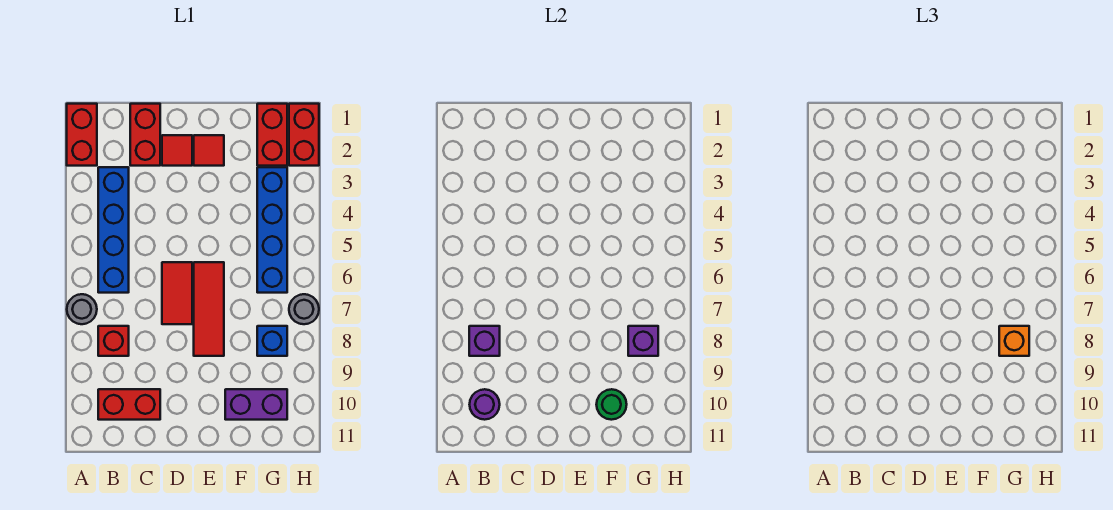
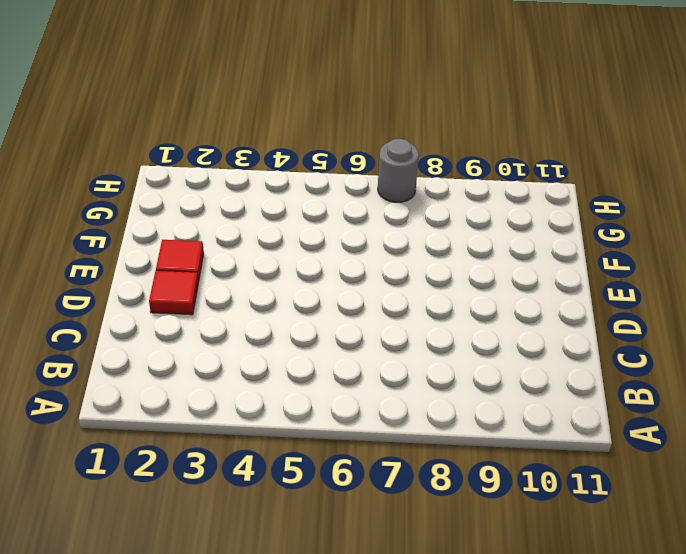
none -> red 1x2 brick [67,104,97,166]
none -> grey 1x1 round brick [67,294,97,324]
none -> blue 1x4 brick [98,167,129,293]

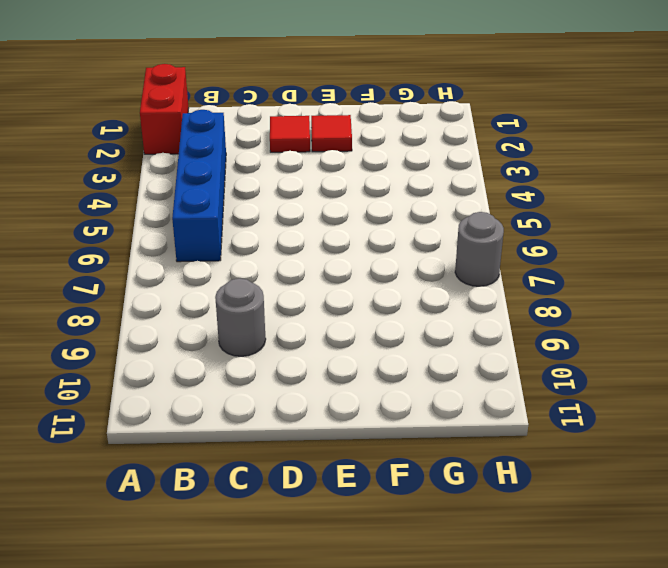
grey 1x1 round brick [215,278,266,356] -> grey 1x1 round brick moved to [67,294,97,324]
none -> red 1x1 brick [98,326,129,356]
none -> red 1x2 brick [98,389,160,420]
none -> red 1x2 brick [130,104,160,166]

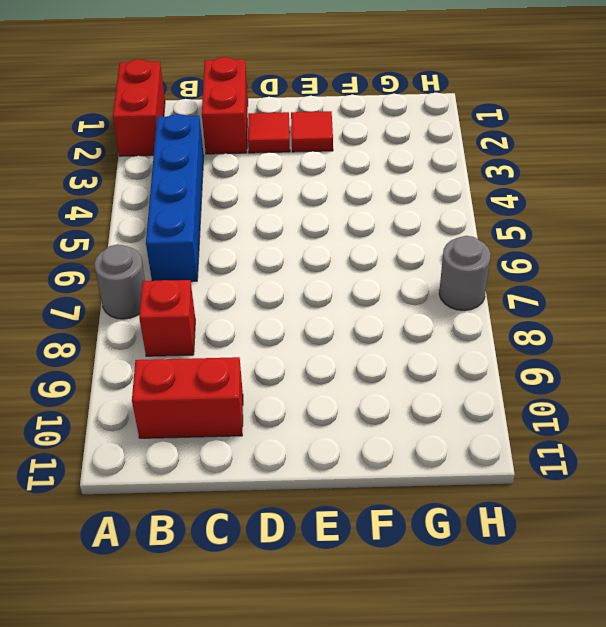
none -> red 1x2 tile [162,262,192,324]
none -> red 1x3 tile [194,262,224,356]
none -> purple 1x2 brick [225,389,287,420]

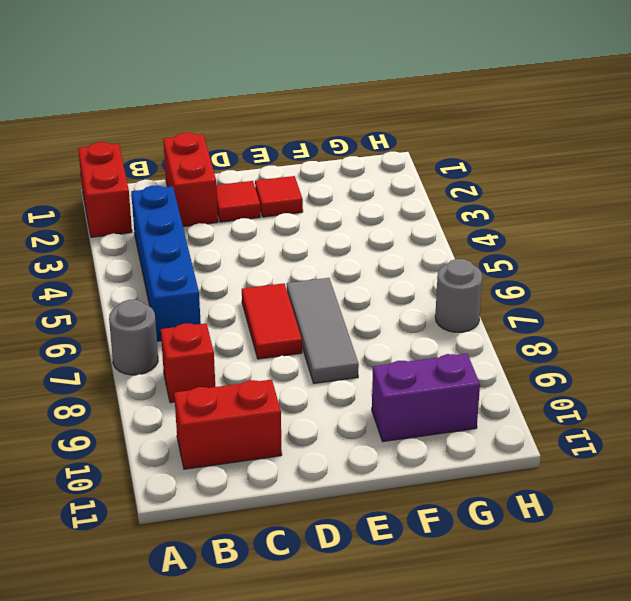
grey 1x3 tile [287,278,359,383] -> red 1x3 tile [194,262,224,356]
none -> red 1x2 brick [257,104,287,166]
none -> blue 1x4 brick [257,167,287,293]
none -> blue 1x1 brick [257,326,287,356]

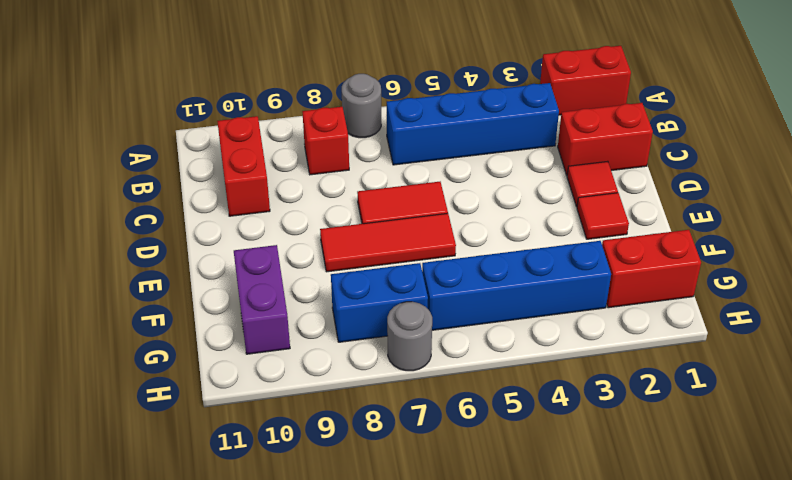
blue 1x2 brick [331,263,428,342] -> blue 1x1 brick [257,326,287,356]
none -> red 1x2 brick [289,104,319,166]
none -> purple 1x1 brick [469,326,500,356]
none -> purple 1x1 round brick [470,389,500,420]

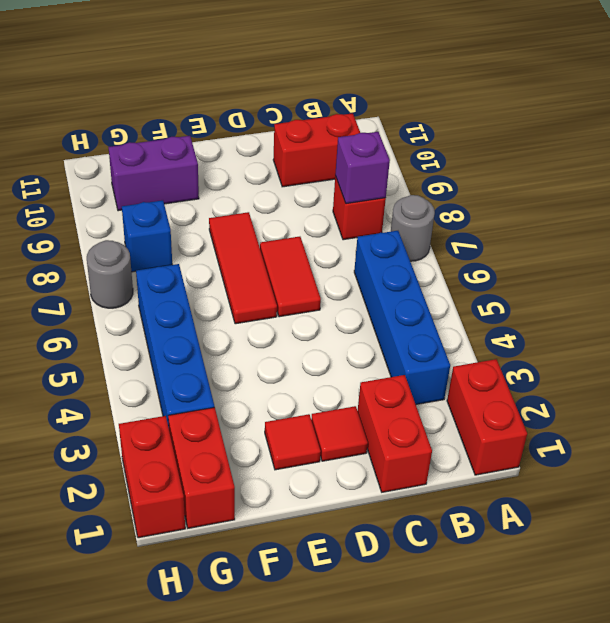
none -> purple 1x1 round brick [470,389,500,420]
none -> green 1x1 round brick [596,389,627,420]
none -> purple 1x1 brick [628,326,658,356]

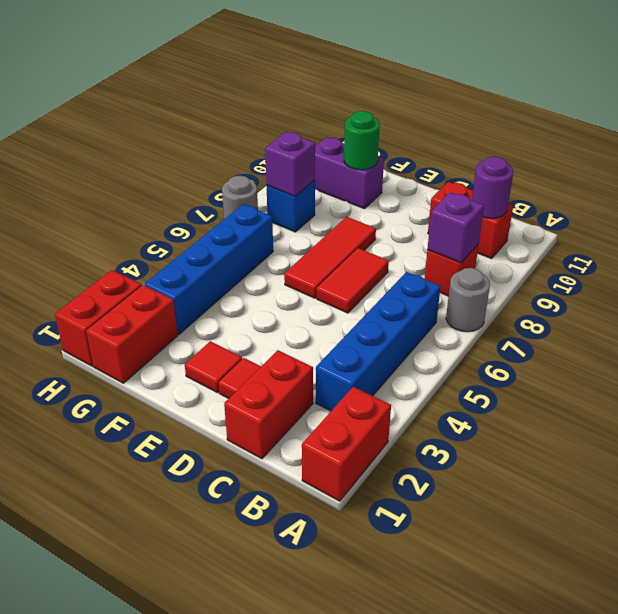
none -> orange 1x1 brick [999,326,1029,356]

